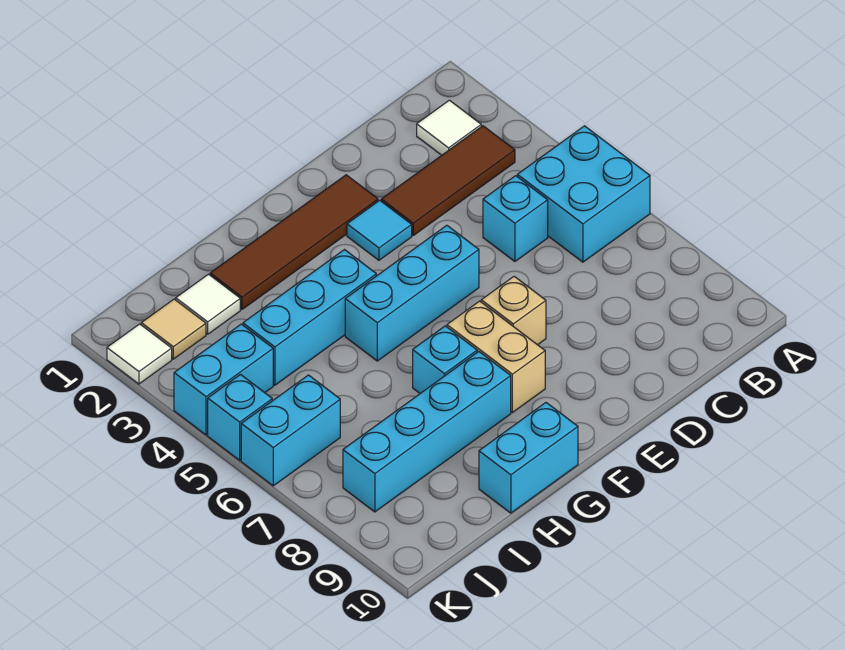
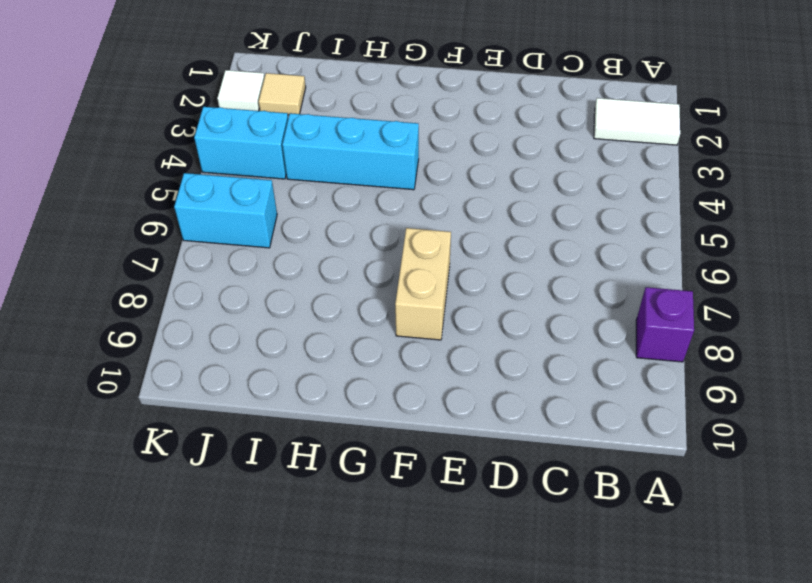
white 1x2 tile [594,98,680,145] -> white 1x1 tile [417,100,481,155]
purple 1x1 brick [636,287,694,362] -> none
none -> cyan 2x2 brick [517,126,650,262]
none -> brown 1x3 tile [381,126,515,235]
none -> cyan 1x1 brick [483,176,548,261]

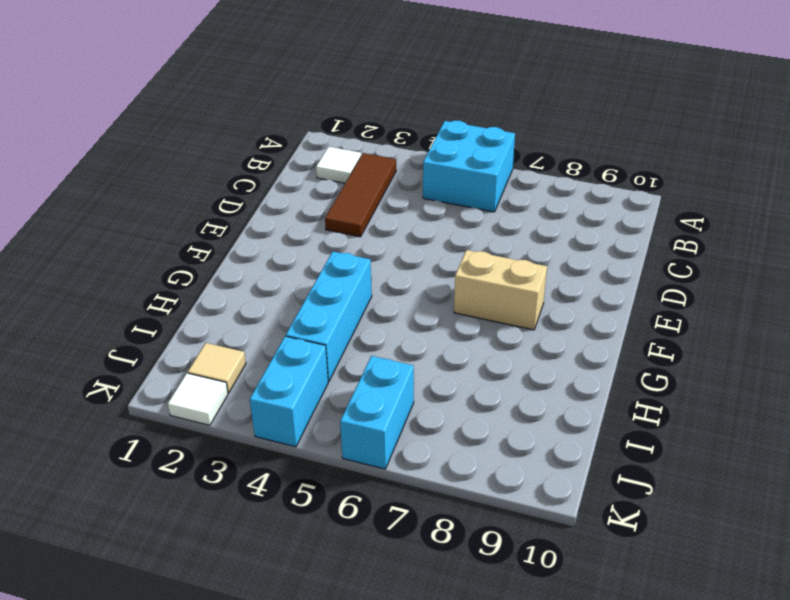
none -> cyan 1x1 brick [483,176,548,261]
none -> brown 1x4 tile [210,175,378,309]
none -> cyan 1x1 tile [347,200,412,260]

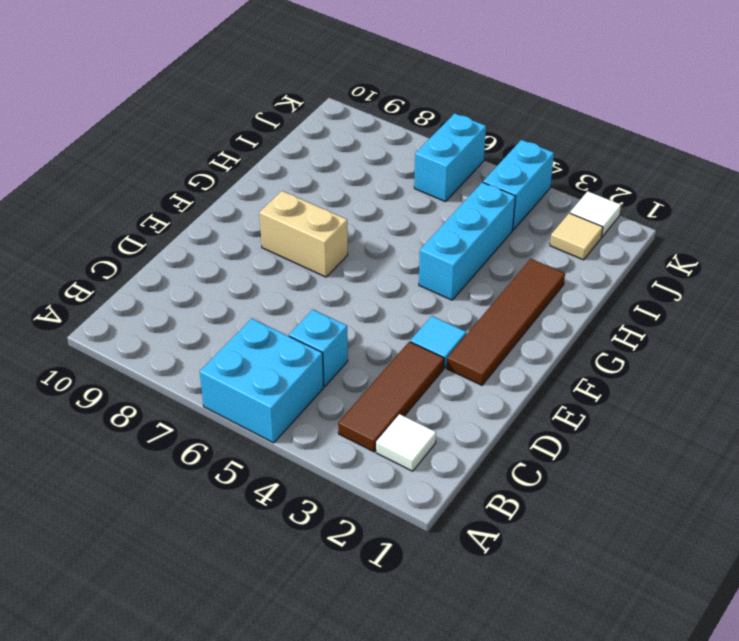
none -> cyan 1x3 brick [345,225,479,361]
none -> tan 1x1 brick [481,276,546,345]
none -> cyan 1x1 brick [413,326,477,393]

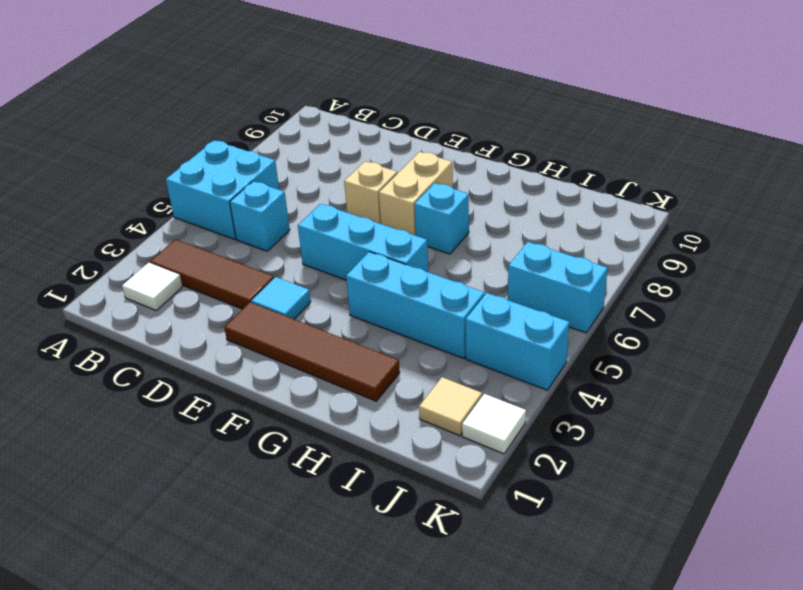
none -> cyan 1x4 brick [343,352,511,512]
none -> cyan 1x2 brick [479,403,578,513]
none -> white 1x1 tile [176,274,240,334]

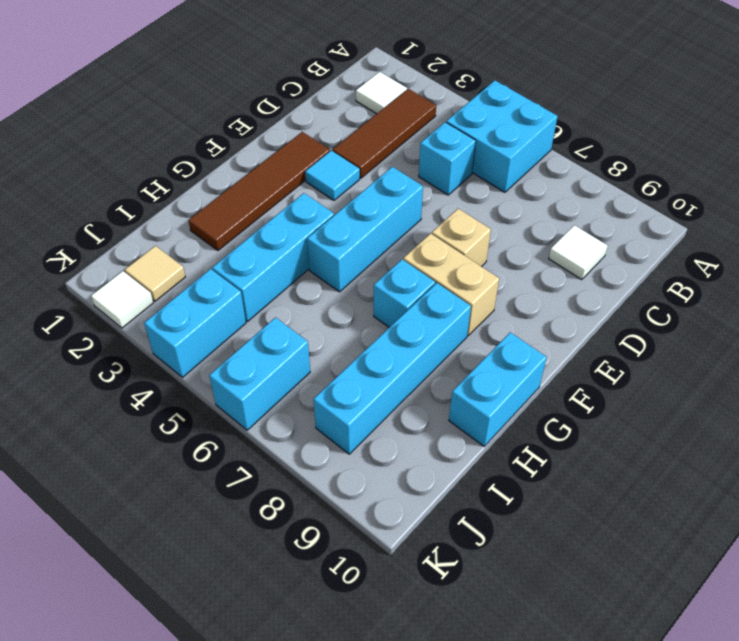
white 1x1 tile [549,225,608,280] -> white 1x1 tile moved to [176,274,240,334]
none -> cyan 1x1 brick [208,375,272,460]

